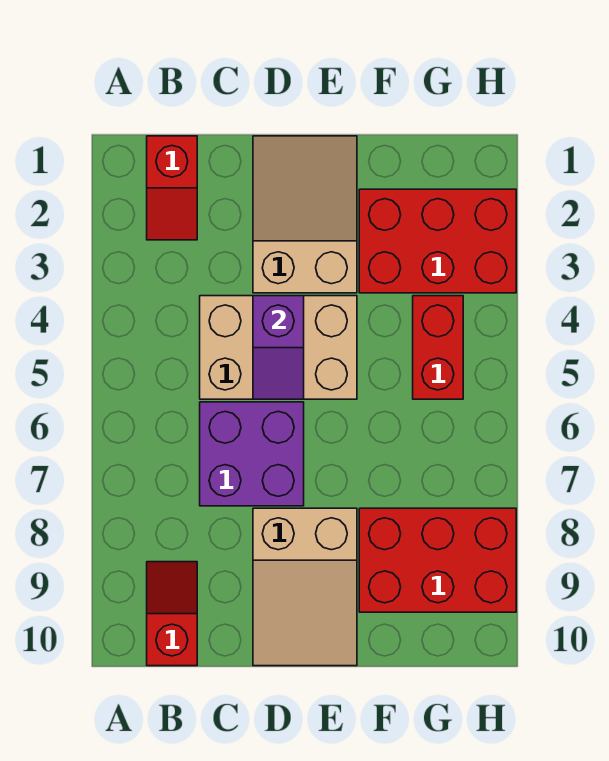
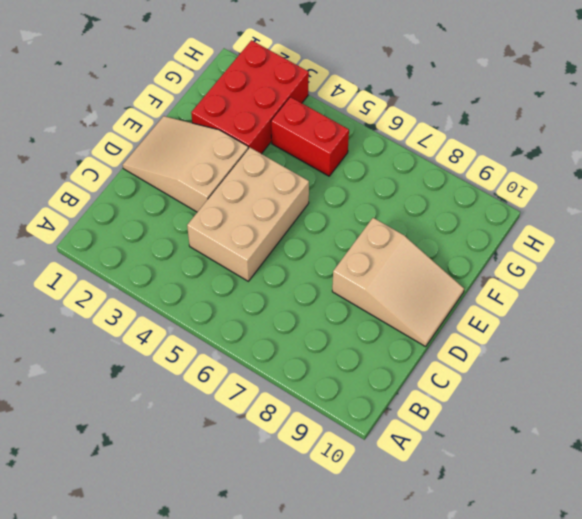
none -> red 1x2 slope [147,136,197,240]
none -> red 1x2 slope [147,562,197,666]

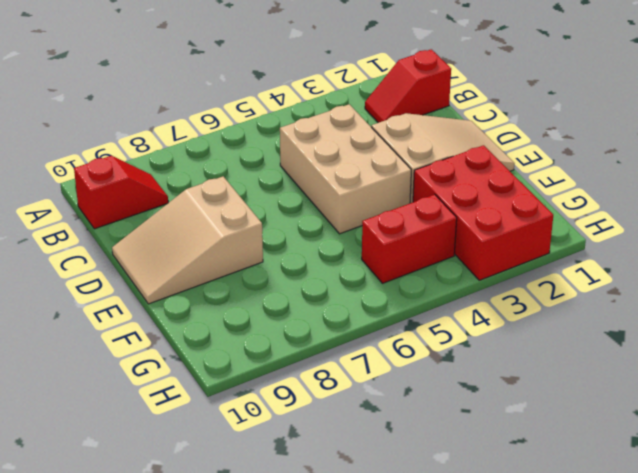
none -> purple 2x2 brick [200,402,304,506]
none -> red 2x3 brick [359,508,516,612]

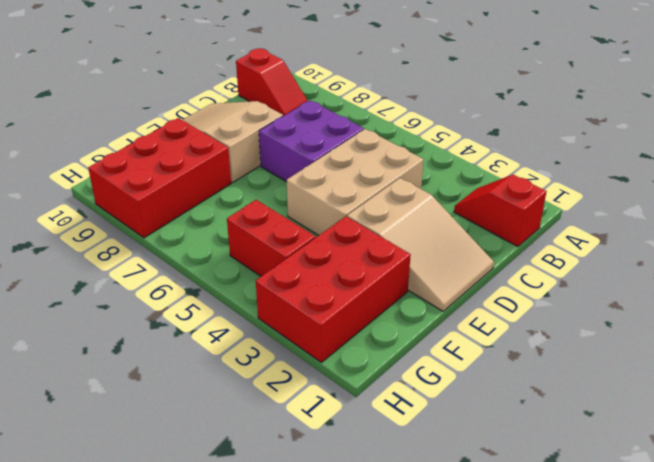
none -> purple 1x2 slope [253,296,304,399]

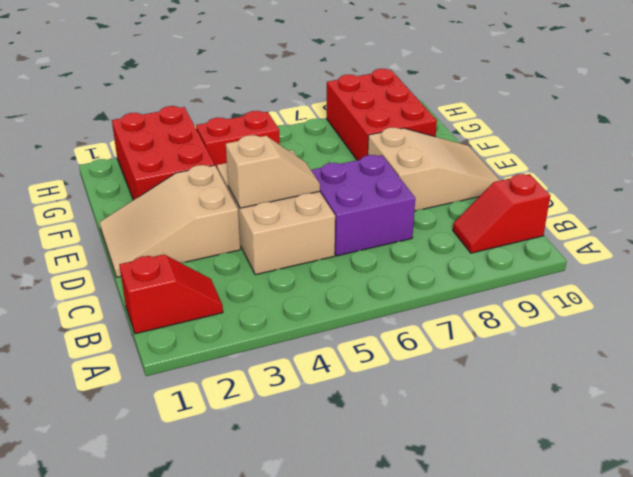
tan 1x2 slope [226,135,320,208] -> purple 1x2 slope [253,296,304,399]

